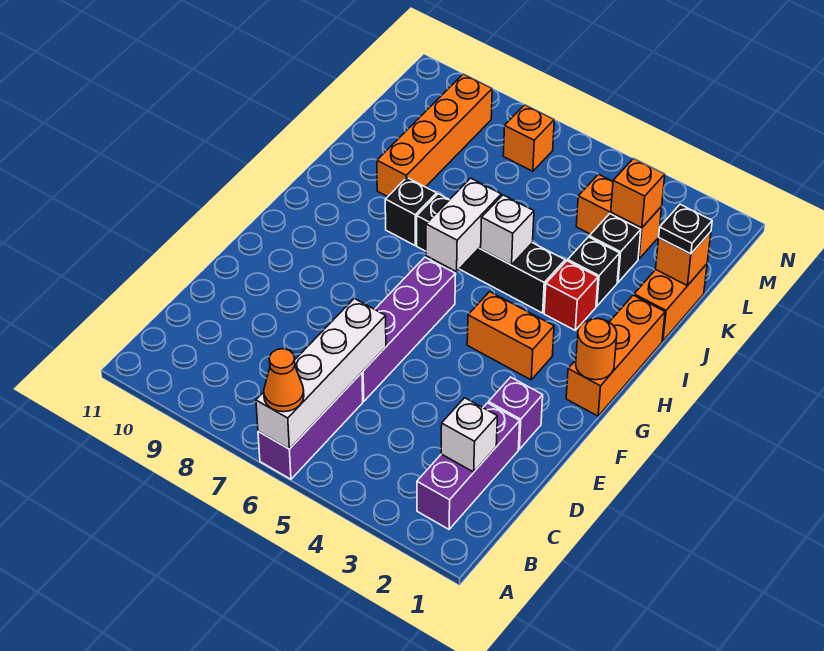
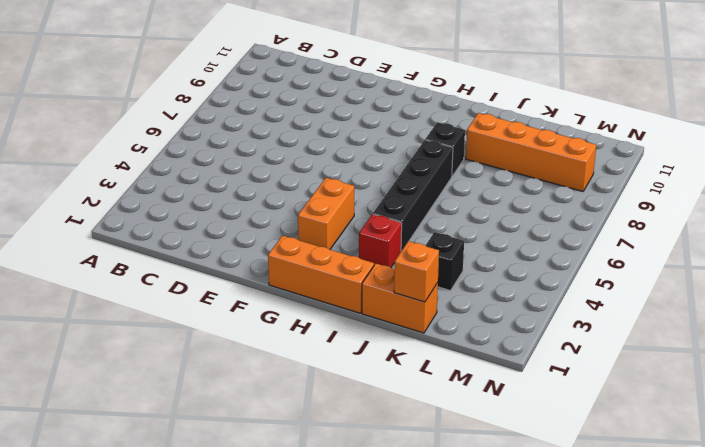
none -> purple 1x3 brick [258,373,363,479]
none -> purple 1x3 brick [417,403,520,529]
none -> purple 1x4 brick [362,257,456,401]

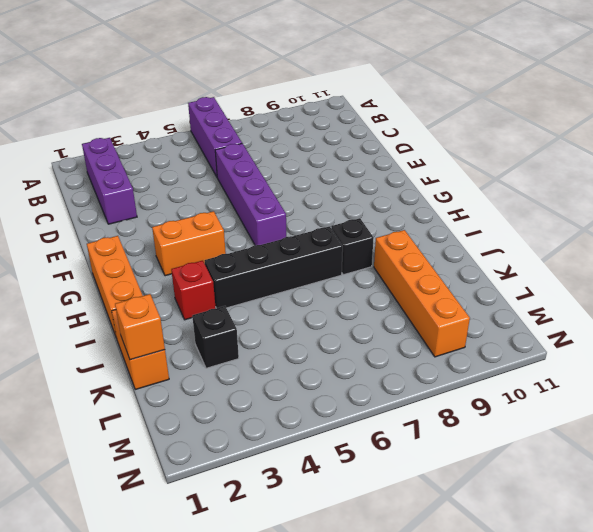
none -> purple 1x1 brick [488,377,543,449]
none -> black 1x1 brick [568,237,620,306]
none -> orange 1x2 brick [576,174,662,259]

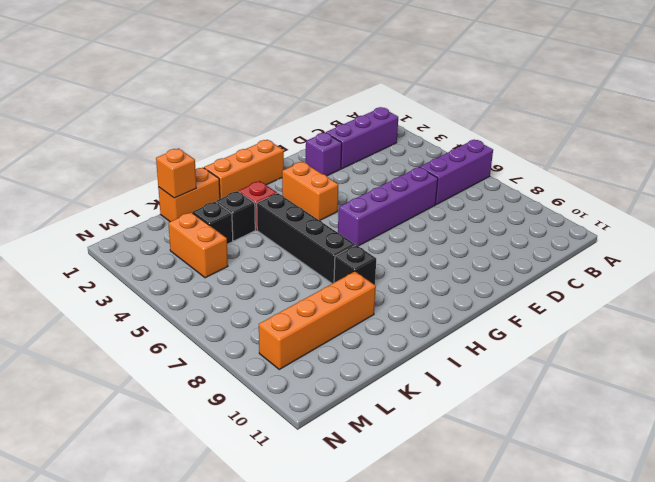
none -> orange 1x1 brick [503,105,554,171]
none -> white 1x4 brick [256,298,386,449]
none -> white 1x1 brick [441,398,497,472]

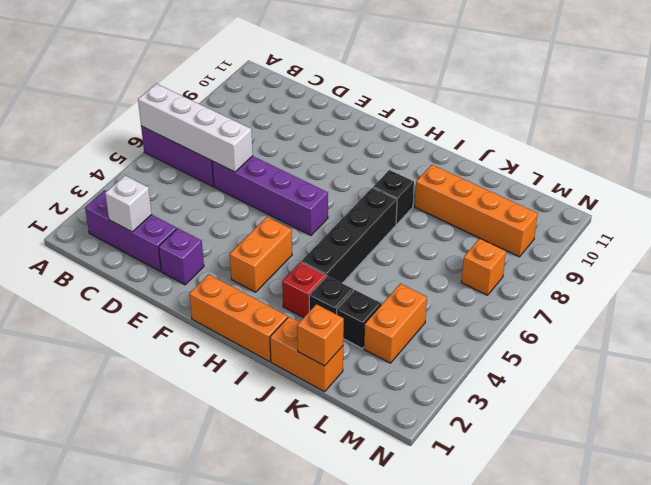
none -> orange 1x1 round brick [576,319,617,380]
none -> white 1x2 brick [426,178,501,272]
none -> white 1x1 brick [481,195,534,265]

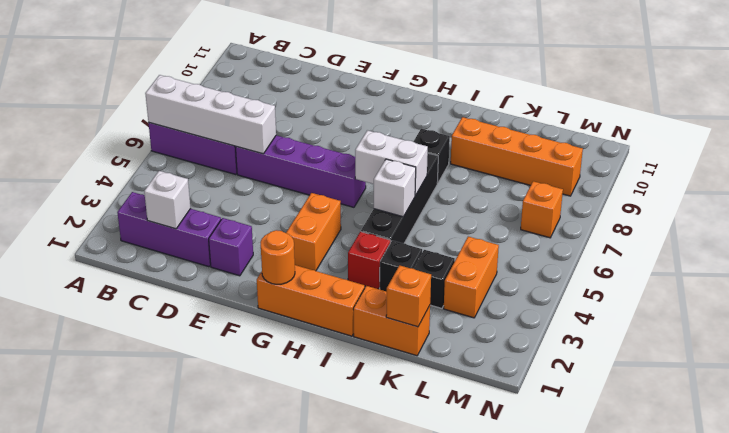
none -> orange 1x1 brick [611,158,665,228]
none -> orange 1x1 cone [264,349,304,412]
none -> black 1x1 plate [659,204,712,254]

